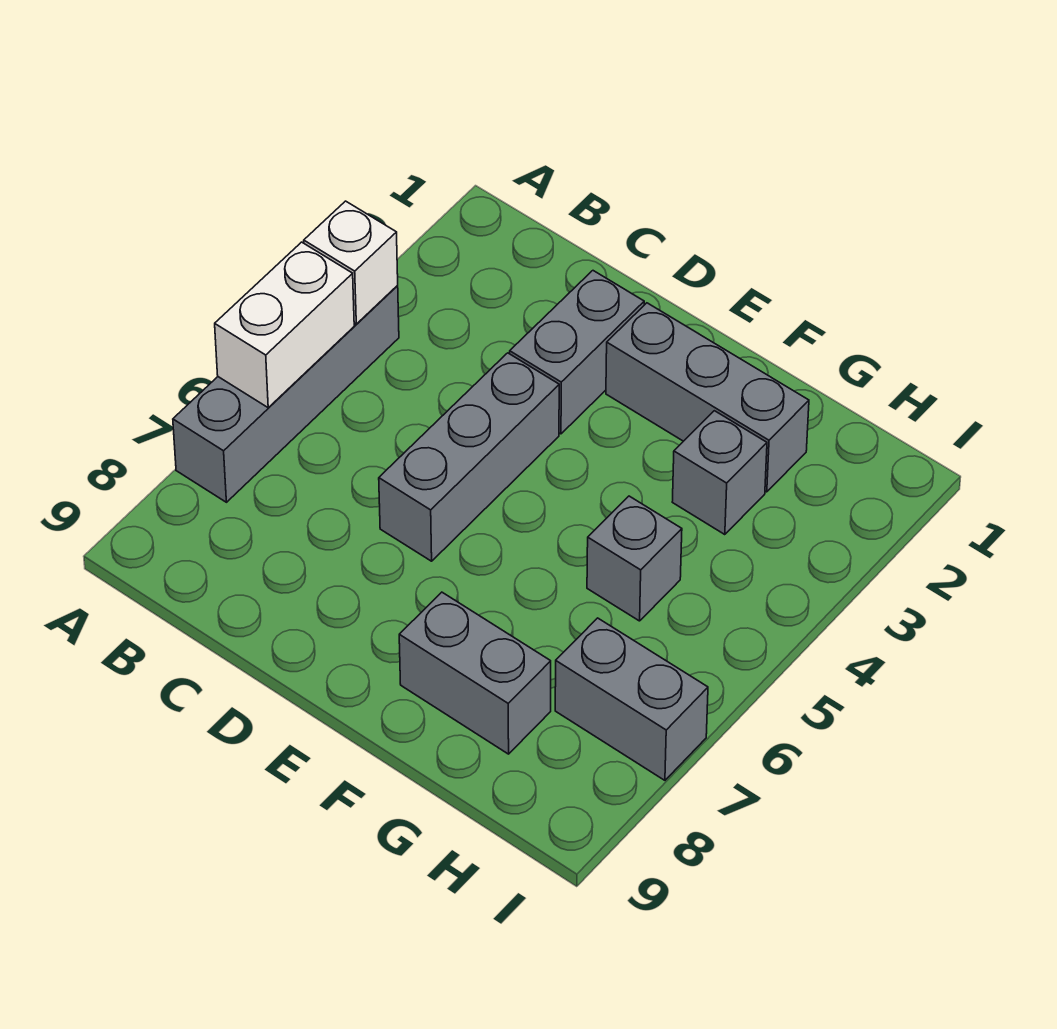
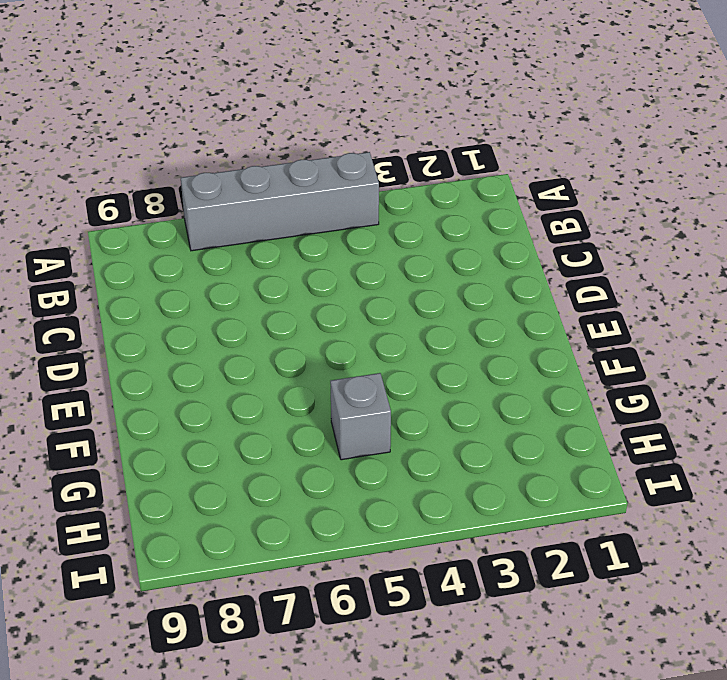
none -> grey 1x2 brick [510,271,644,434]
none -> grey 1x3 brick [379,353,559,561]

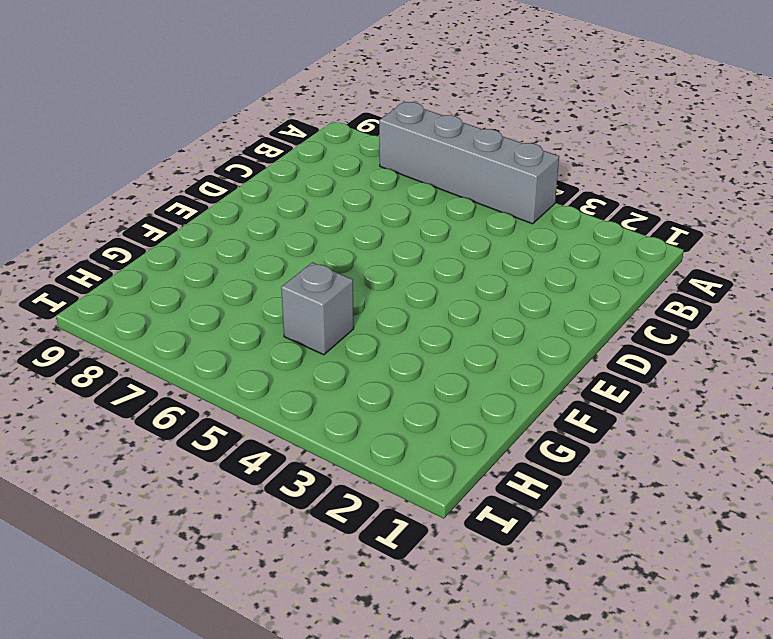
none -> grey 1x2 brick [510,271,644,434]
none -> grey 1x3 brick [379,353,559,561]

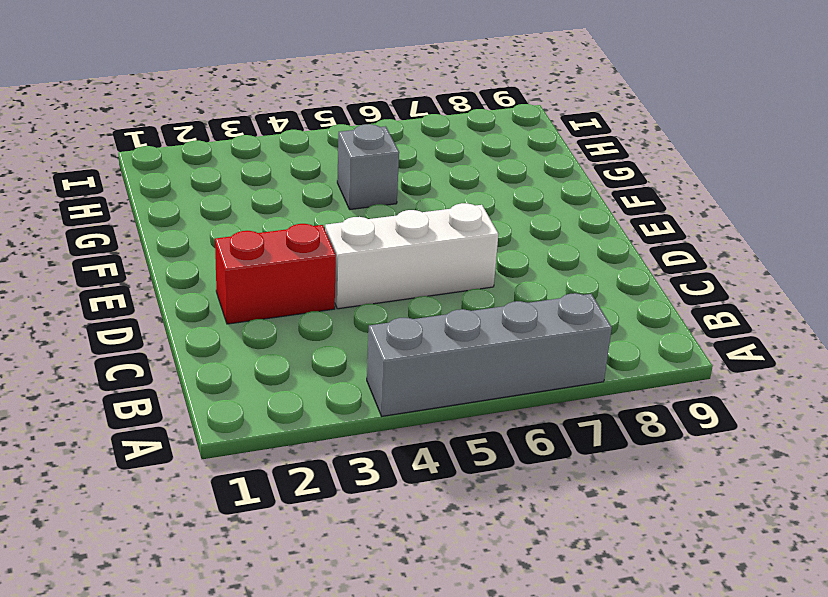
red 1x2 brick [215,224,336,324] -> grey 1x2 brick [510,271,644,434]
white 1x3 brick [325,203,498,309] -> grey 1x3 brick [379,353,559,561]
none -> grey 1x3 brick [606,303,809,492]
none -> grey 1x2 brick [399,592,551,754]

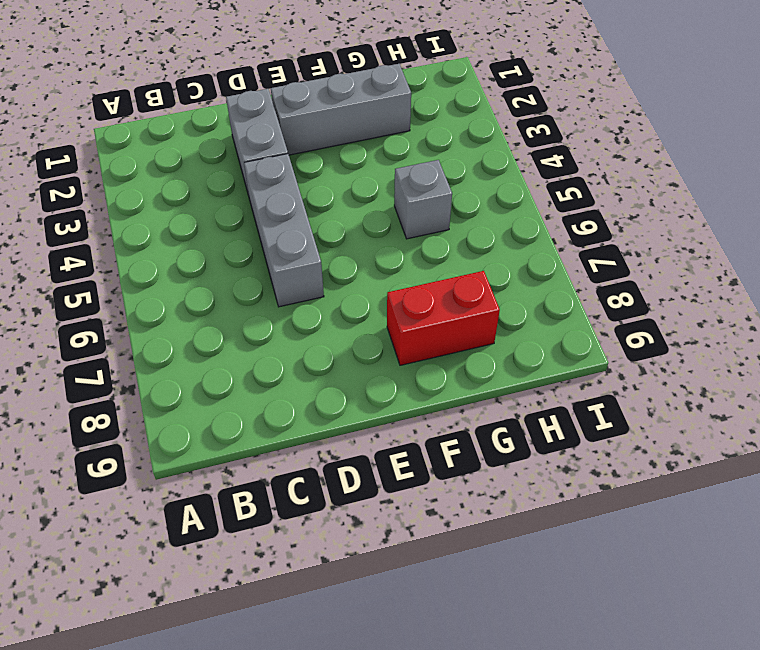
red 1x2 brick [387,271,500,365] -> grey 1x2 brick [399,592,551,754]
none -> grey 1x4 brick [173,285,399,502]
none -> grey 1x1 brick [672,411,767,535]

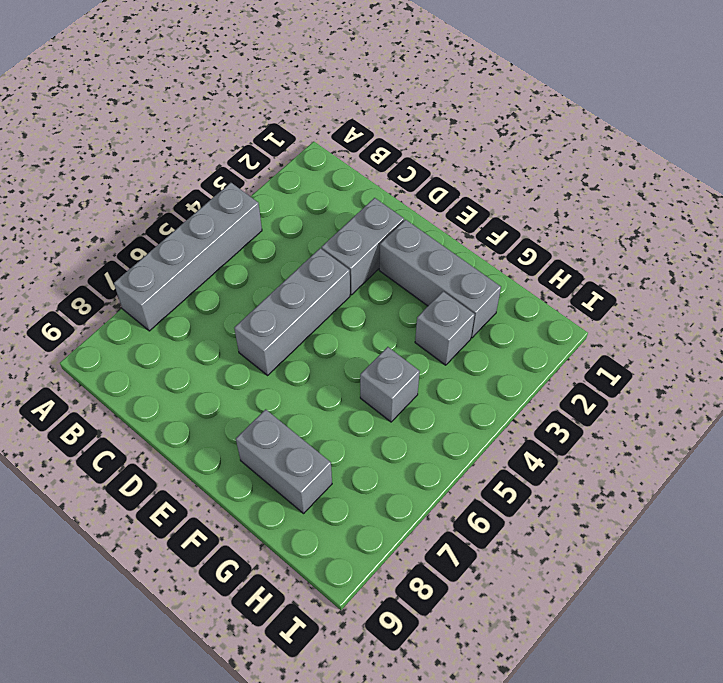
none -> grey 1x2 brick [555,618,708,780]
none -> white 1x1 brick [304,201,398,324]

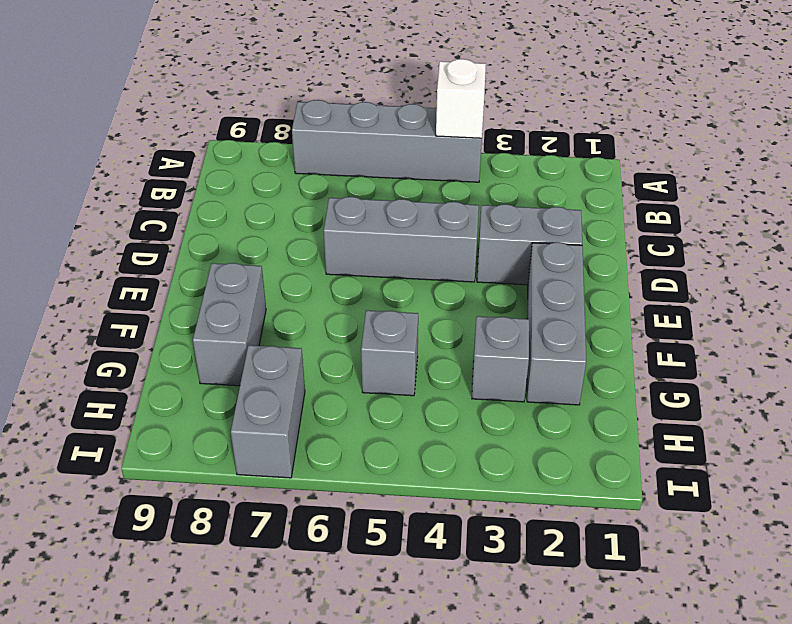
none -> white 1x2 brick [215,242,354,408]

